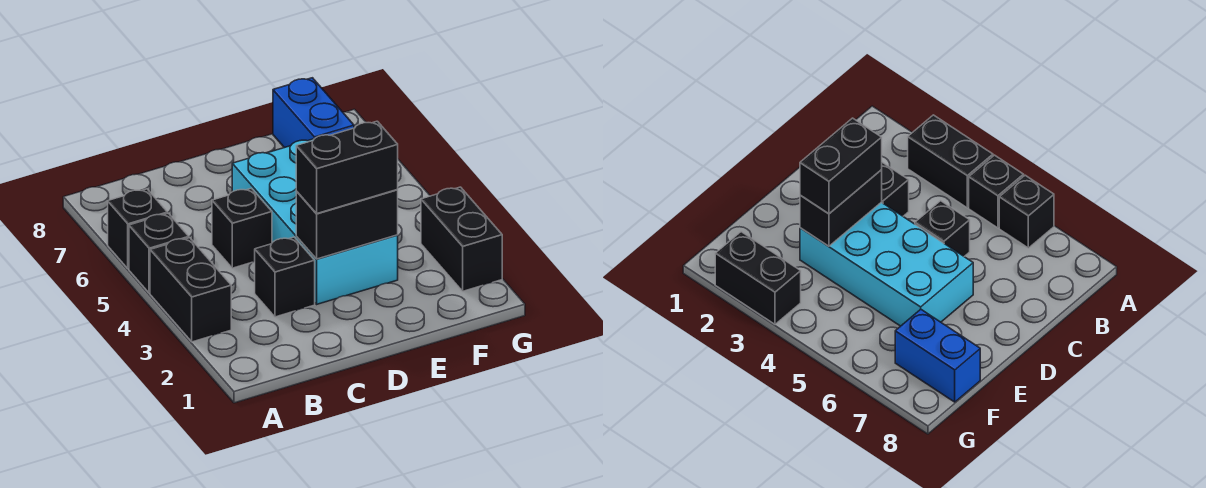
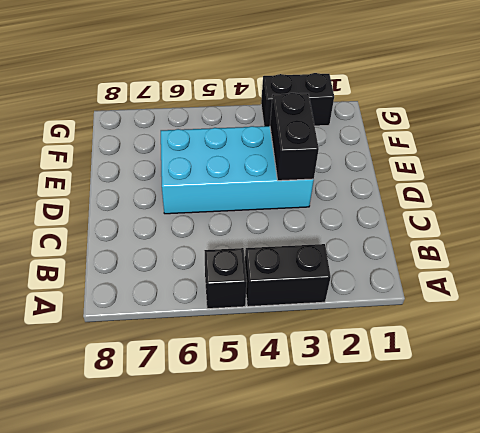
none -> black 1x1 brick [108,189,167,269]
none -> black 1x1 brick [255,237,315,317]

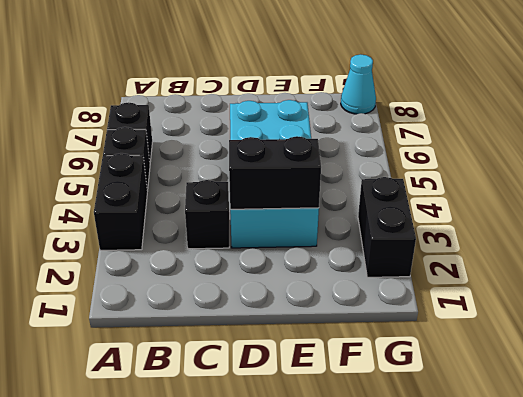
cyan 1x1 cone [341,54,376,114] -> none
none -> black 1x1 brick [212,188,272,268]
none -> blue 1x2 brick [273,78,354,148]

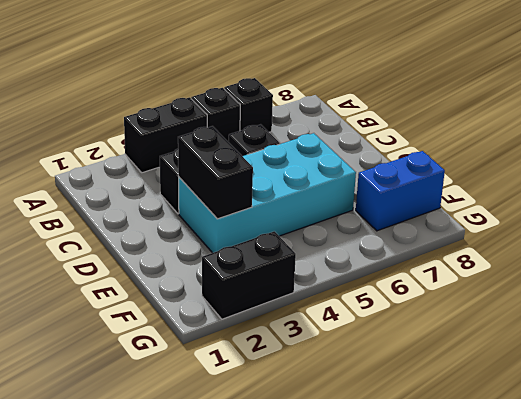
none -> black 1x2 brick [296,121,398,214]

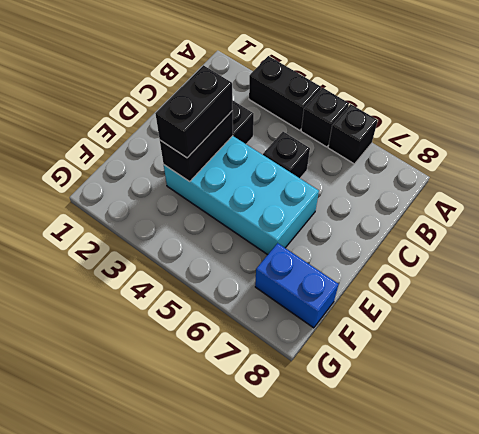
none -> black 1x2 brick [421,187,502,291]

